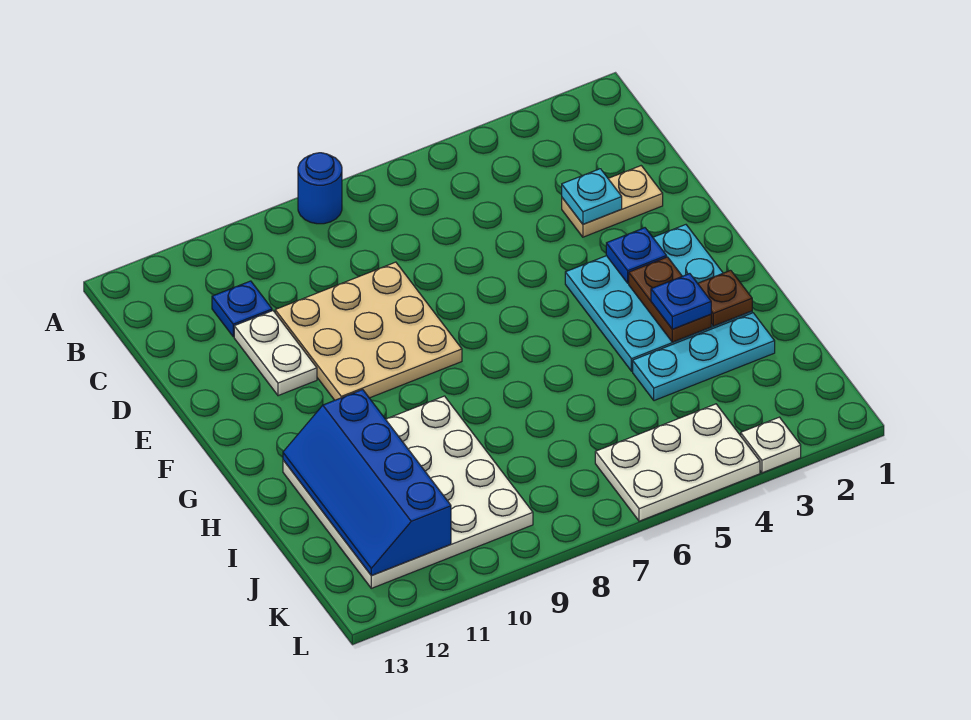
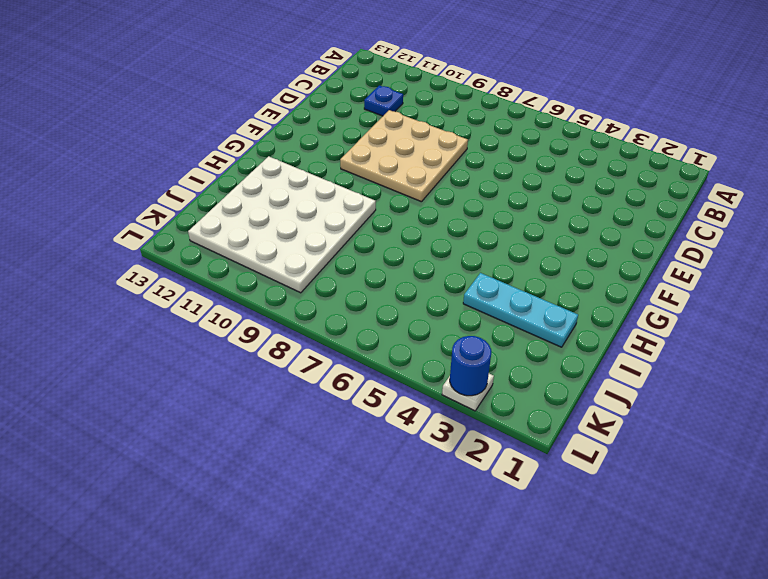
blue 1x1 round brick [450,336,491,396] -> blue 1x1 round brick moved to [298,153,342,224]
none -> tan 1x2 plate [562,166,663,237]
none -> white 1x2 plate [234,311,317,396]
none -> cyan 3x3 plate [565,225,752,371]

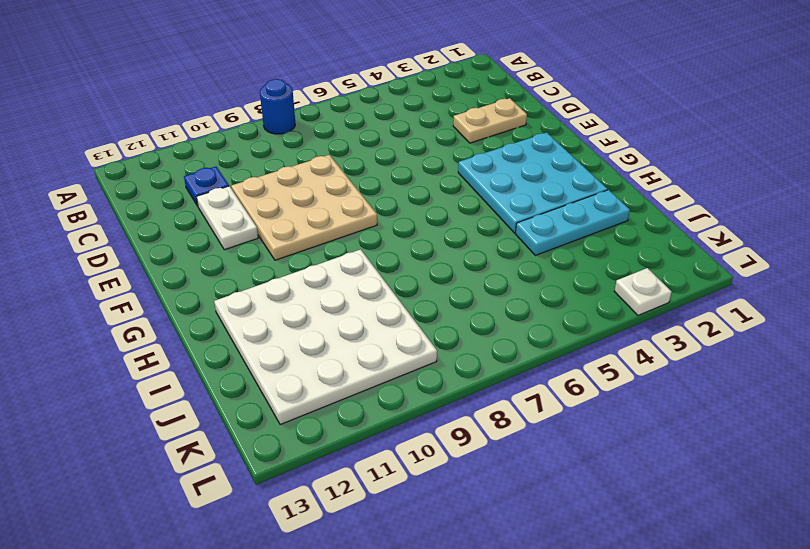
none -> white 2x3 plate [595,404,760,521]
none -> cyan 1x1 plate [562,169,622,224]
none -> blue 1x1 plate [606,228,667,283]

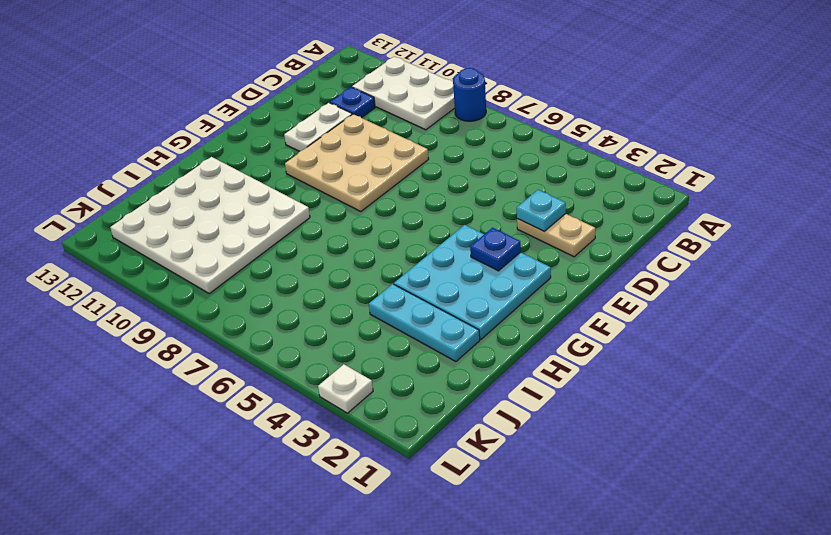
white 2x3 plate [352,57,455,130] -> white 2x3 plate moved to [595,404,760,521]
none -> brown 1x2 plate [629,257,711,342]
none -> brown 1x1 plate [698,270,752,326]
none -> blue 2x4 slope [283,390,451,575]

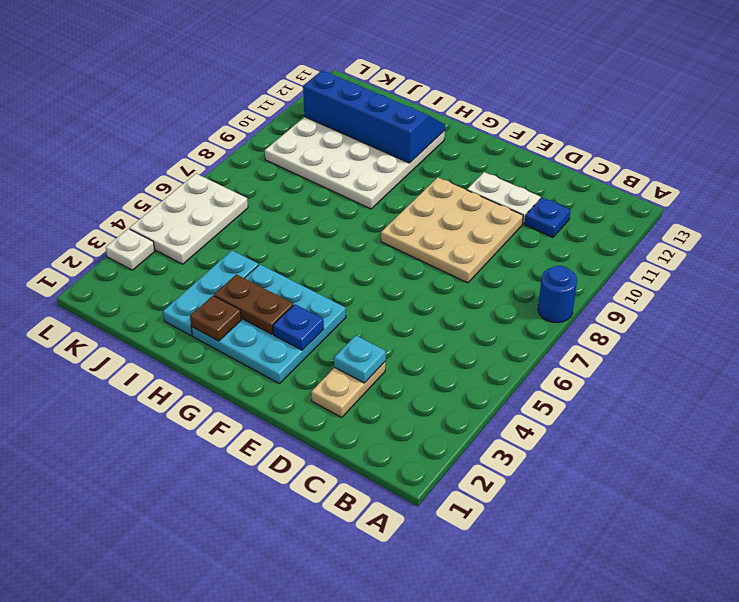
none -> blue 1x1 plate [651,274,711,329]

